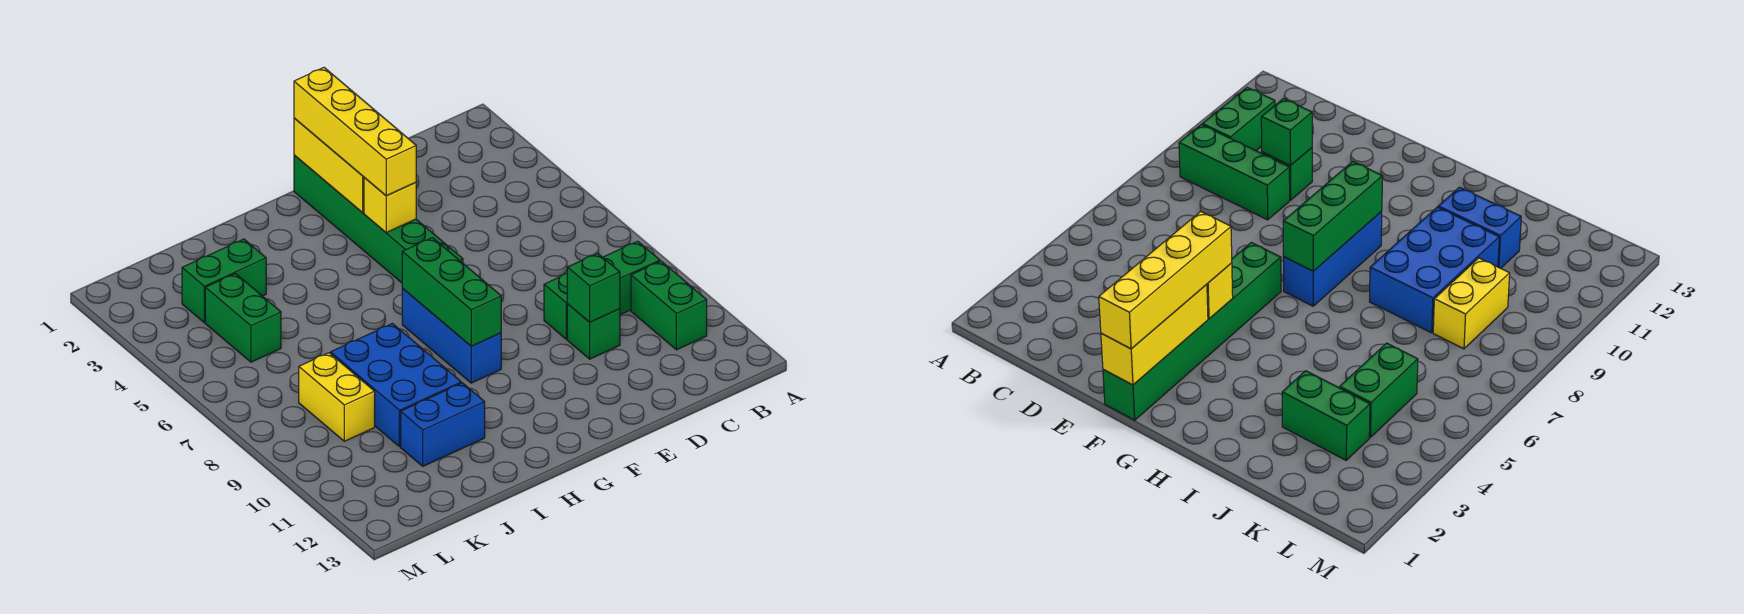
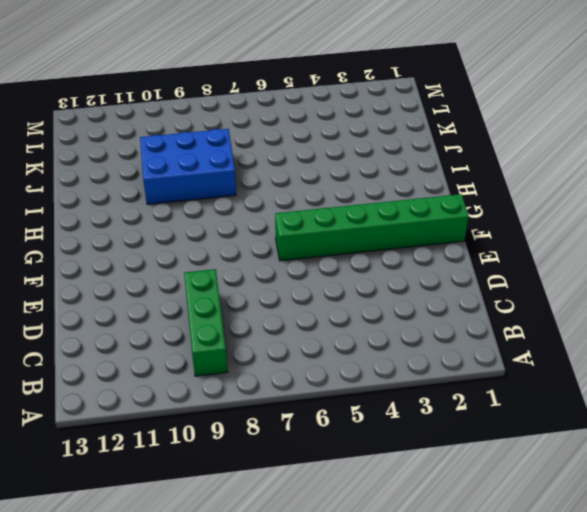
none -> green 1x2 brick [631,261,707,350]
none -> green 1x1 brick [567,304,620,359]
none -> blue 1x3 brick [402,289,501,383]

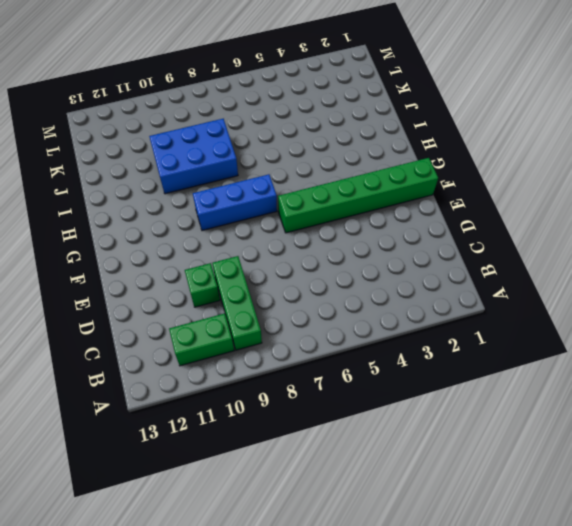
none -> blue 1x2 brick [401,383,485,466]
none -> green 1x2 brick [182,239,266,323]
none -> green 1x2 brick [205,274,281,362]

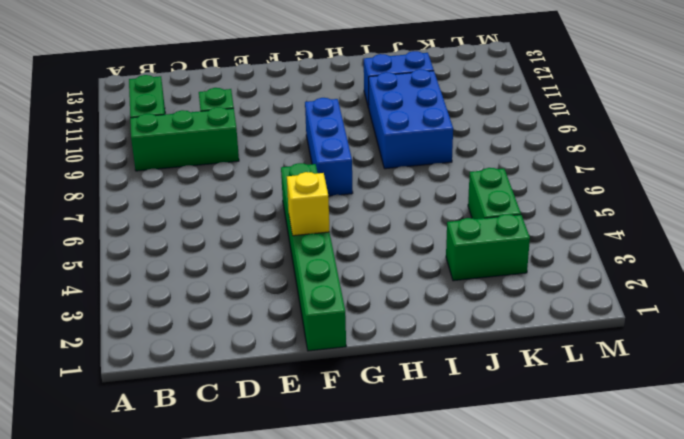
none -> yellow 1x2 brick [299,353,375,441]
none -> green 1x1 brick [567,253,620,322]
none -> yellow 1x3 brick [294,118,364,213]

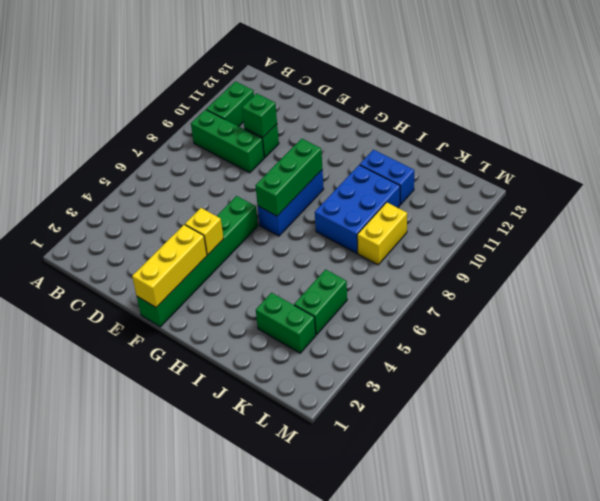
none -> yellow 1x4 brick [294,68,416,196]

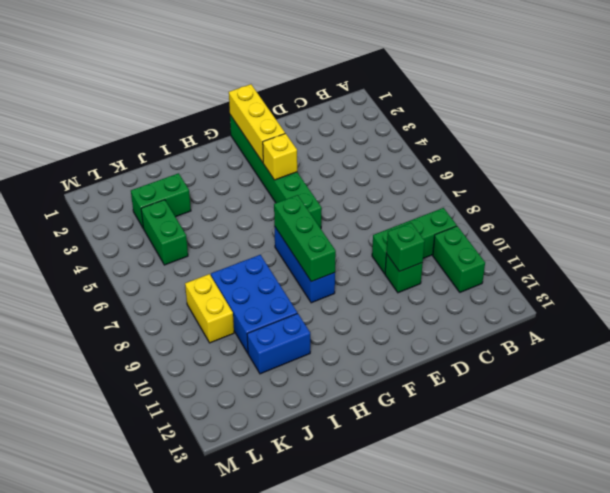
none -> yellow 1x4 brick [294,68,416,196]

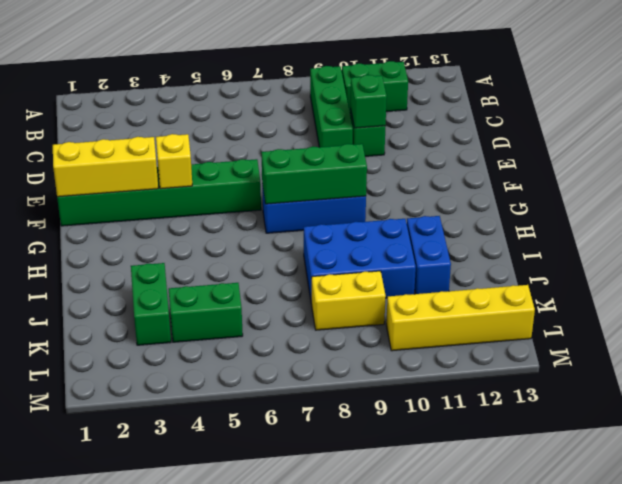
yellow 1x4 brick [386,285,535,351] -> yellow 1x4 brick moved to [294,68,416,196]

